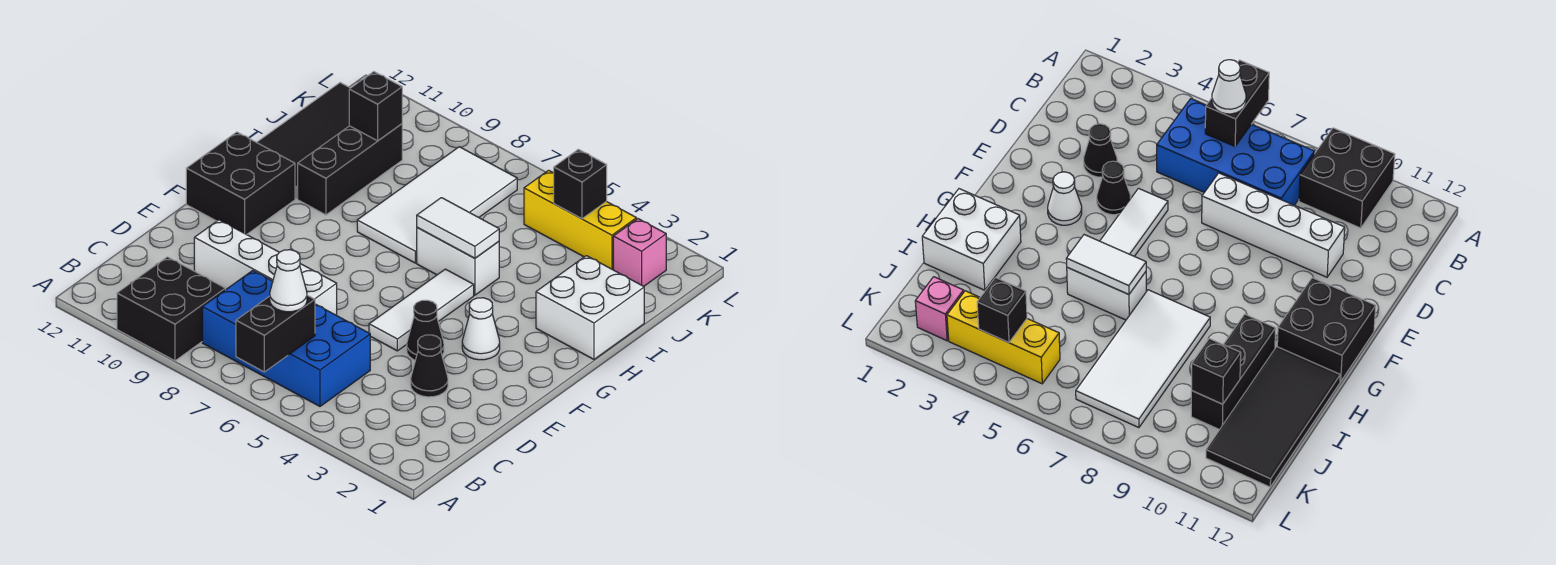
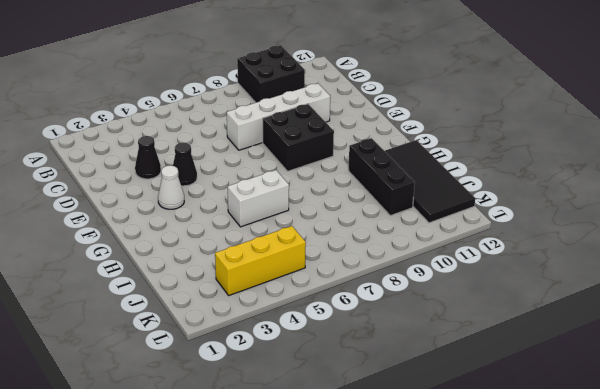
black 2x2 brick [263,104,334,171] -> black 2x2 brick moved to [186,132,295,235]
none -> blue 2x4 brick [202,271,370,406]
none -> white 1x3 tile [369,269,474,351]
none -> white 2x2 brick [536,256,644,359]

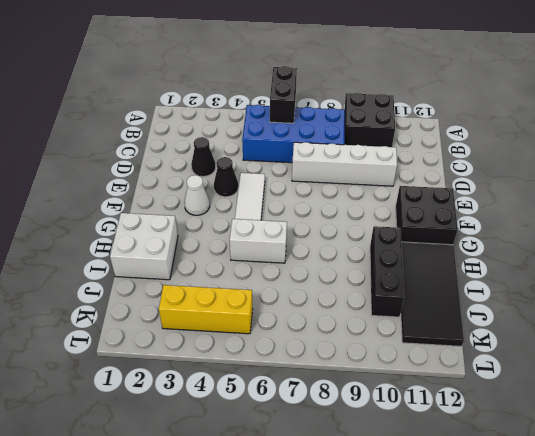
none -> white 2x4 tile [357,147,517,263]
none -> pink 1x1 brick [613,219,666,286]
none -> white 1x2 tile [417,198,499,258]

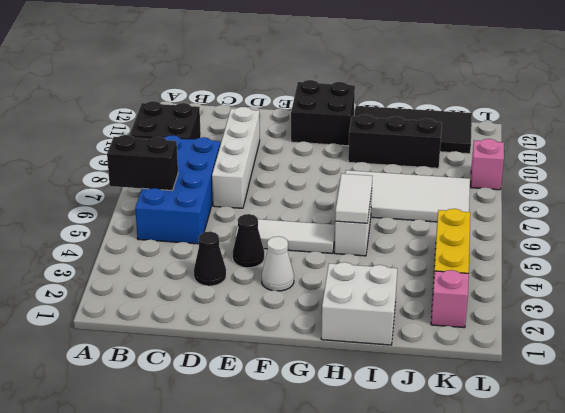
pink 1x1 brick [471,139,504,190] -> none
none -> black 1x1 brick [349,72,402,141]
none -> black 1x1 brick [554,149,607,219]
none -> white 1x1 cone [270,250,307,312]

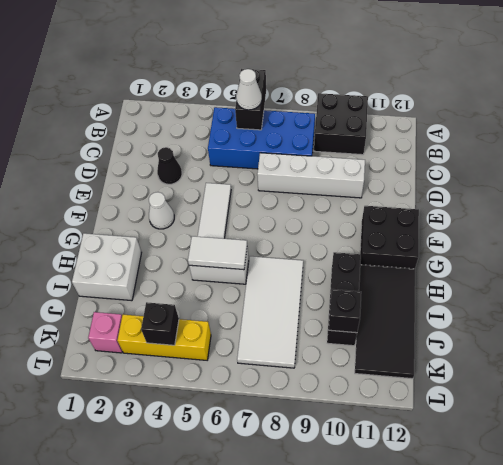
none -> black 1x1 cone [407,300,444,360]

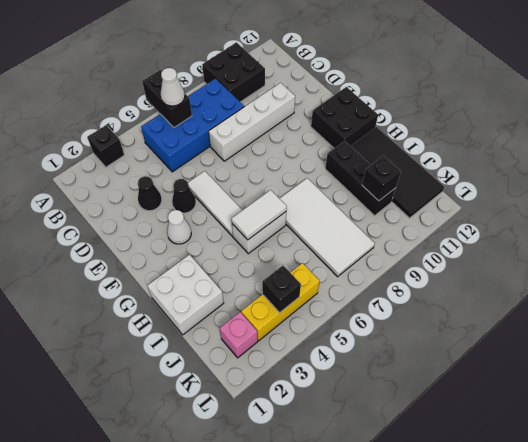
black 1x1 brick [87,125,124,167] -> none

